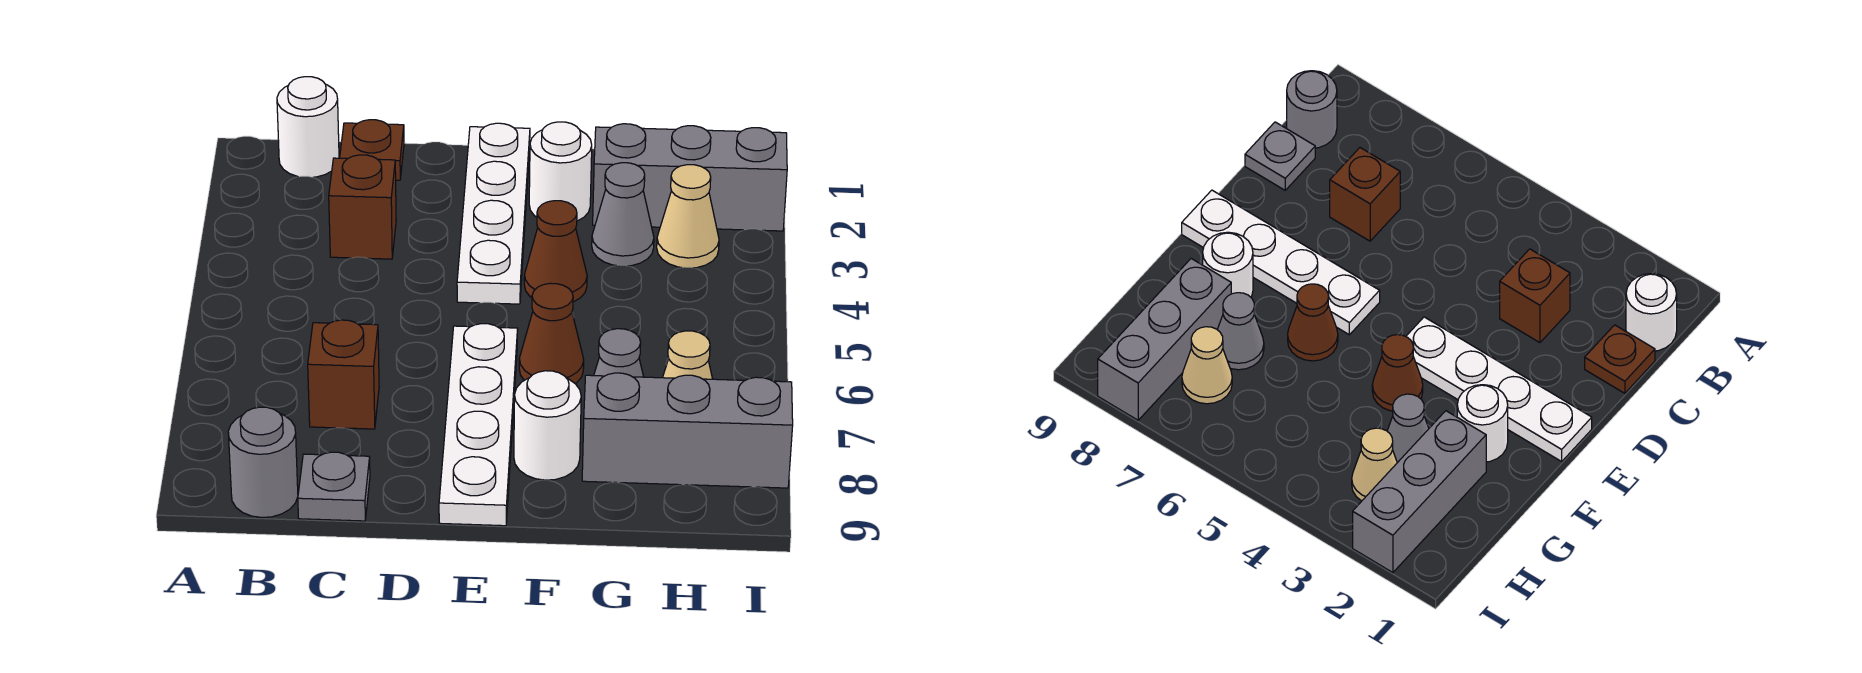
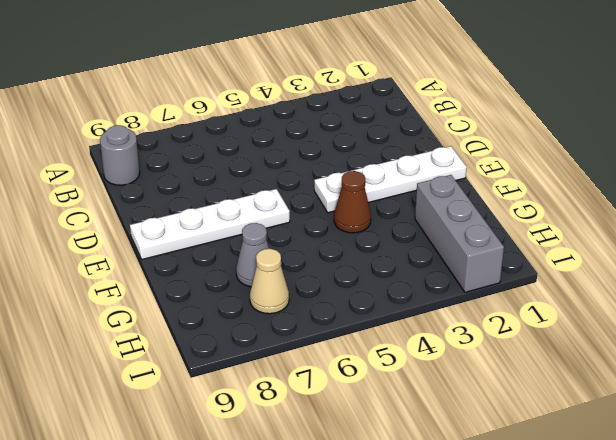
none -> white 1x1 round brick [277,77,339,177]
none -> brown 1x1 plate [340,120,404,180]
none -> brown 1x1 brick [329,155,396,259]

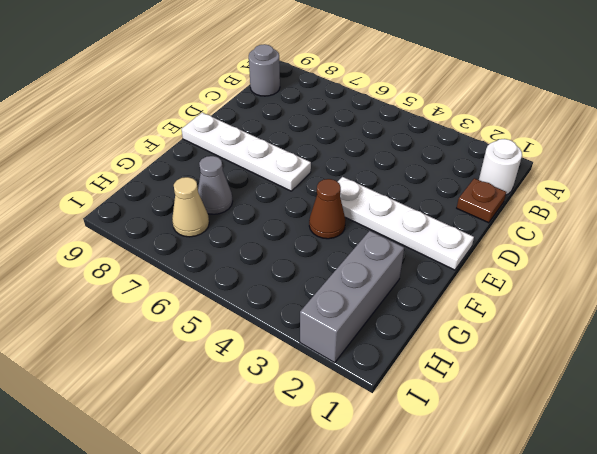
none -> brown 1x1 brick [329,155,396,259]
none -> brown 1x1 brick [308,320,379,429]
none -> grey 1x1 plate [298,452,370,521]

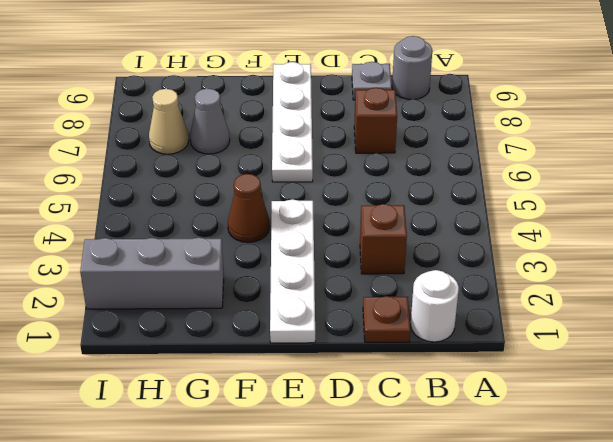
none -> white 1x1 round brick [529,122,592,221]
none -> brown 1x1 cone [519,283,584,383]
none -> white 1x1 round brick [514,371,581,480]

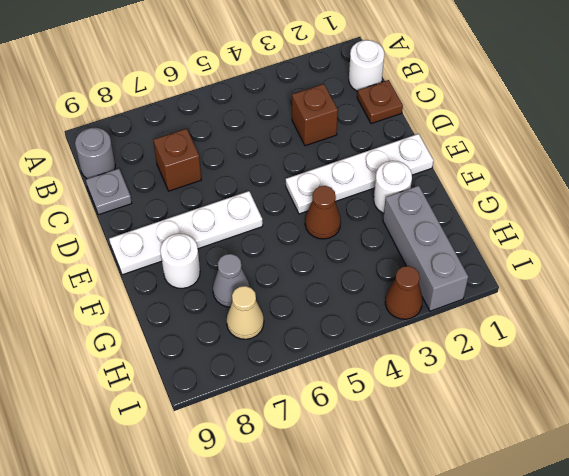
brown 1x1 cone [385,266,423,319] -> brown 1x1 cone moved to [519,283,584,383]
none -> grey 1x1 cone [592,163,654,266]
none -> grey 1x3 brick [582,373,793,488]
none -> tan 1x1 cone [657,165,719,268]

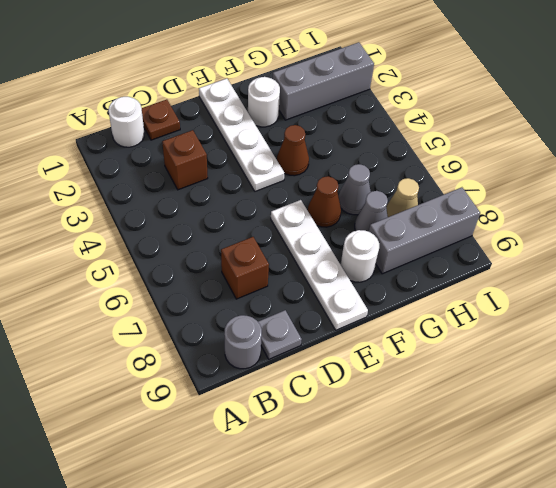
grey 1x1 cone [338,164,371,215] -> grey 1x1 cone moved to [592,163,654,266]
none -> tan 1x1 cone [657,165,719,268]

